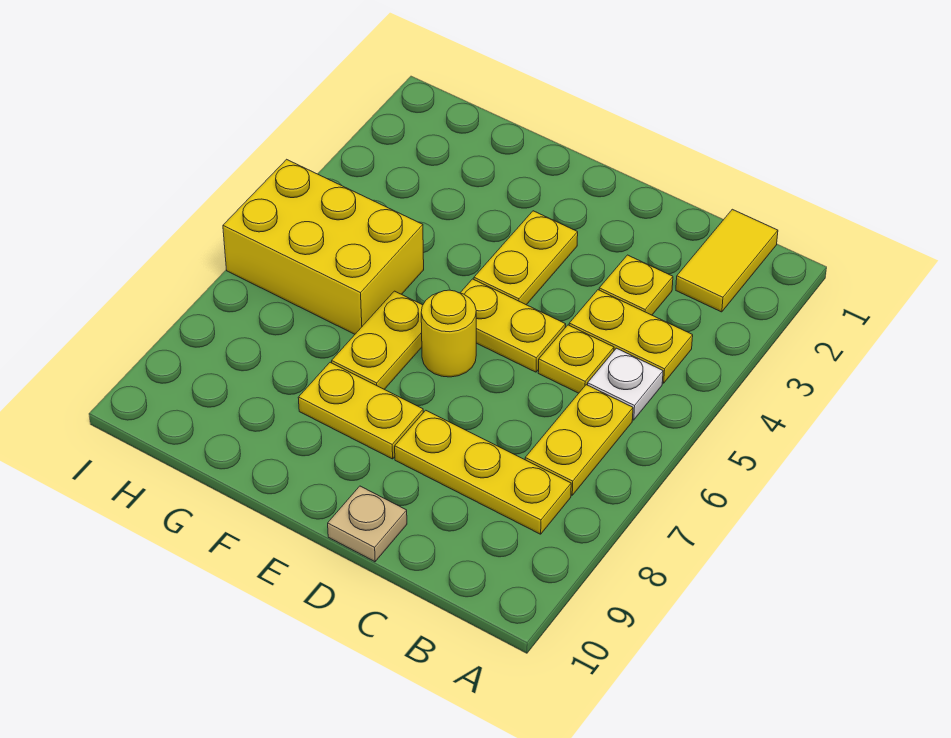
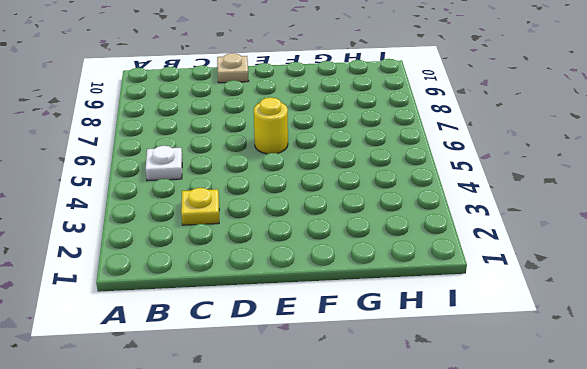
none -> yellow 1x2 tile [676,209,778,312]
none -> yellow 1x2 plate [569,290,693,383]
none -> yellow 1x2 plate [525,385,633,495]

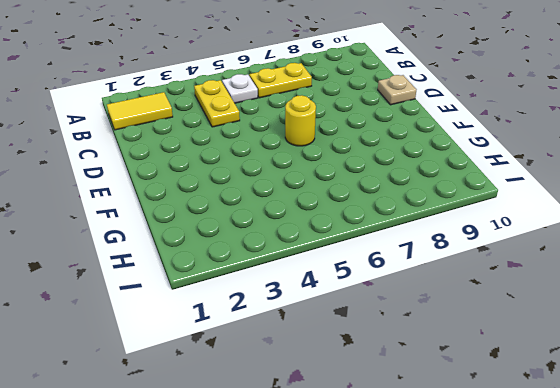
none -> yellow 1x3 plate [395,410,571,534]
none -> yellow 1x1 plate [599,255,673,315]
none -> yellow 1x1 plate [538,325,614,393]

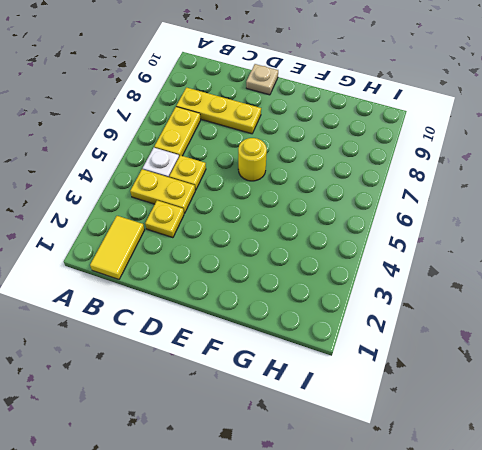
none -> yellow 1x2 plate [460,279,566,372]
none -> yellow 1x2 plate [474,211,578,305]
none -> yellow 1x2 plate [298,362,423,459]

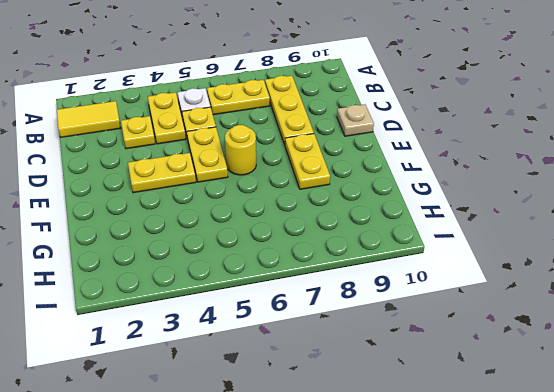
none -> yellow 1x2 plate [332,291,423,389]
none -> yellow 2x3 brick [223,159,424,334]

